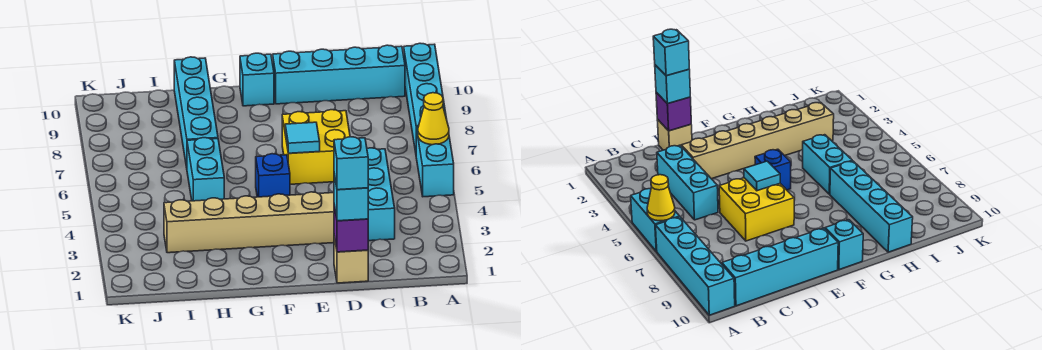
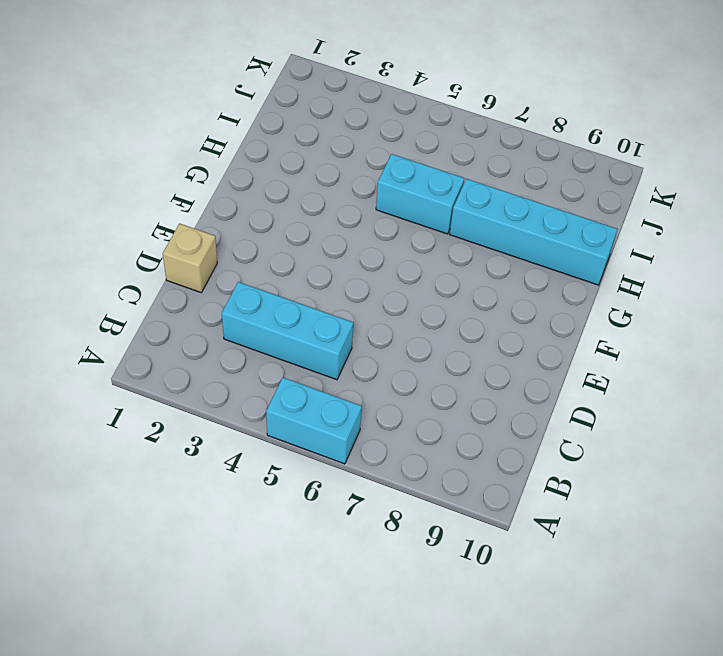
none -> cyan 1x4 brick [404,43,446,152]
none -> cyan 1x4 brick [273,45,405,104]
none -> tan 1x6 brick [164,192,334,253]

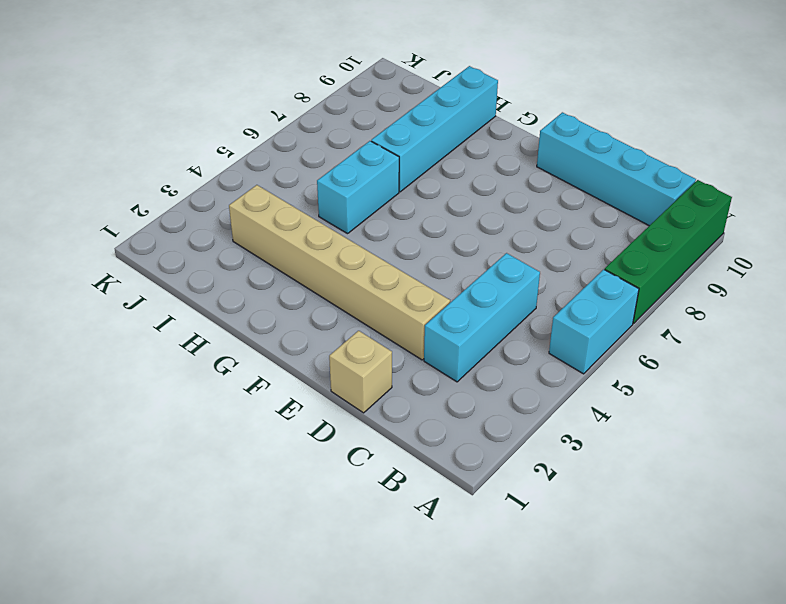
green 1x4 brick [605,180,732,323] -> cyan 1x4 brick [404,43,446,152]
none -> yellow 2x2 brick [282,110,350,184]
none -> blue 1x1 brick [256,154,290,197]
none -> cyan 1x1 brick [240,53,274,106]

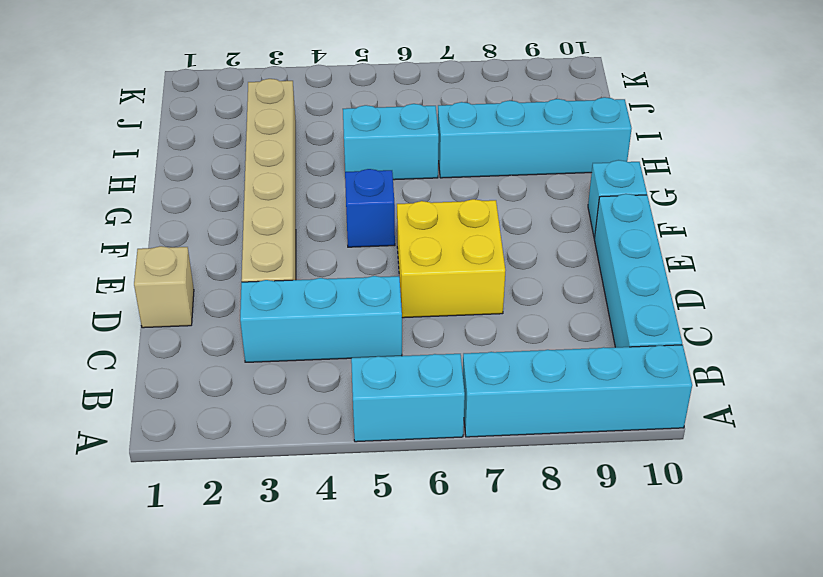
none -> yellow 1x1 cone [418,93,449,145]
none -> purple 1x1 brick [334,205,368,252]
none -> cyan 1x1 tile [285,122,320,153]

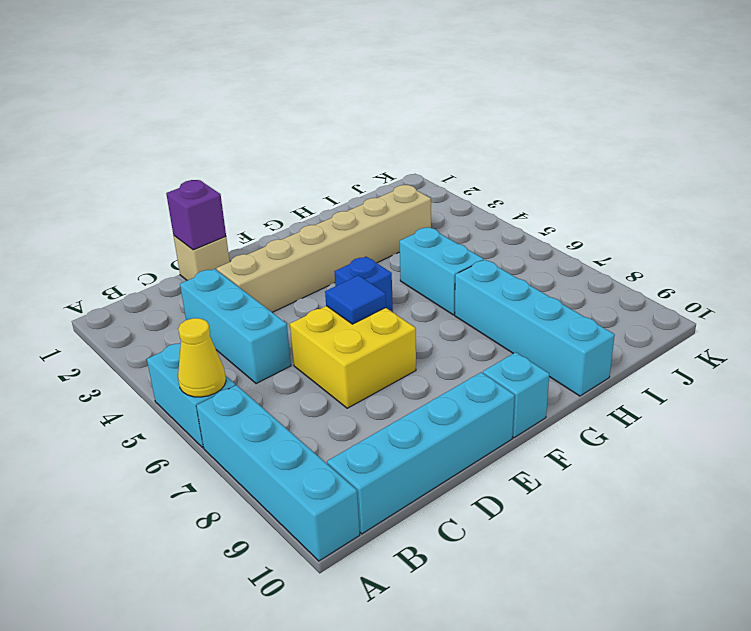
blue 1x1 tile [325,275,386,324] -> cyan 1x1 tile [285,122,320,153]
none -> cyan 1x1 brick [334,174,368,221]
none -> cyan 1x1 brick [334,137,368,190]

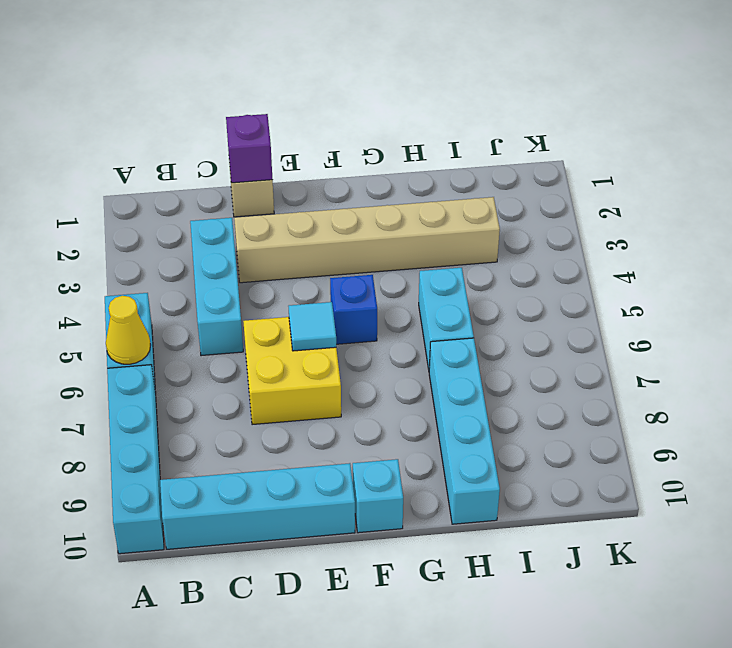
none -> cyan 1x1 brick [334,174,368,221]
none -> cyan 1x1 brick [334,137,368,190]

